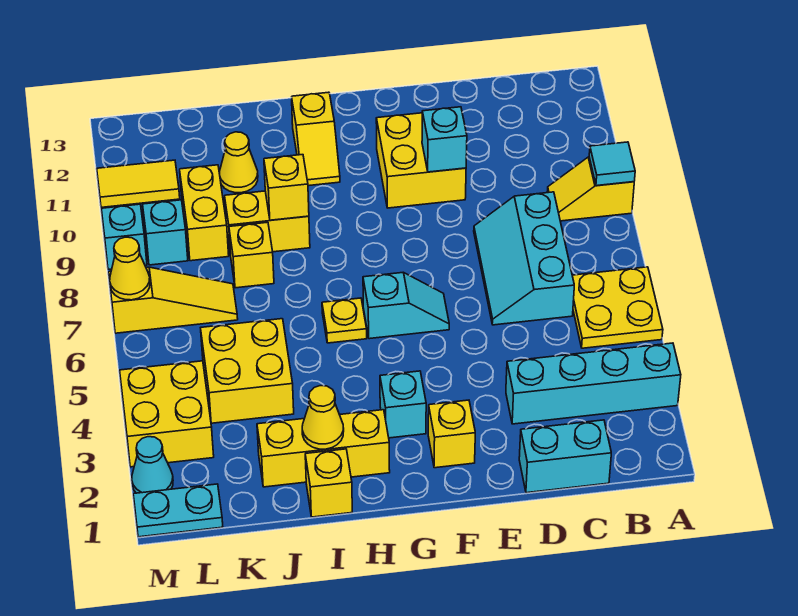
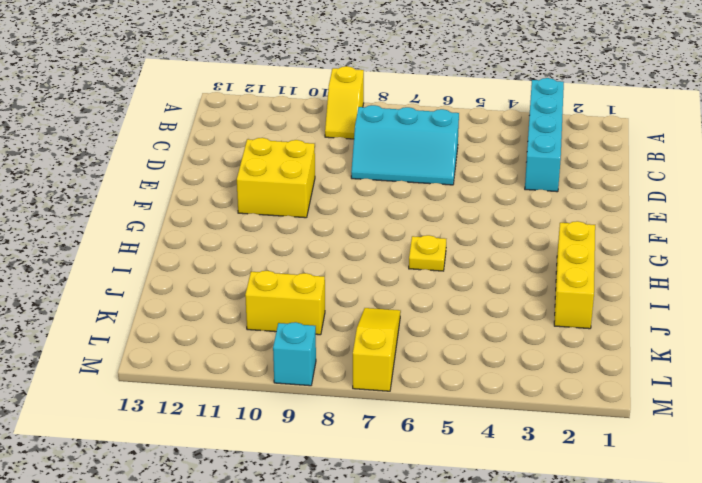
none -> yellow 2x2 plate [572,267,663,348]
none -> cyan 1x2 brick [519,420,611,493]
none -> yellow 1x1 brick [428,400,475,468]
none -> cyan 1x2 slope [363,272,449,339]

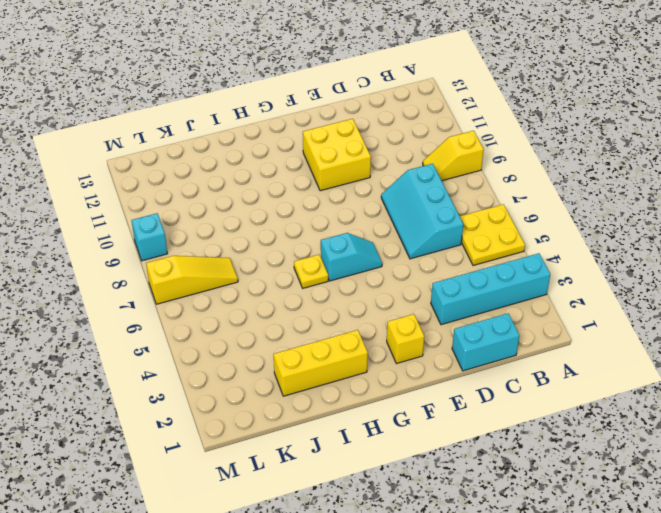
none -> cyan 1x1 brick [380,371,426,438]
none -> yellow 1x2 slope [292,92,340,186]
none -> yellow 1x1 brick [305,449,352,517]
none -> yellow 1x2 brick [225,191,310,254]

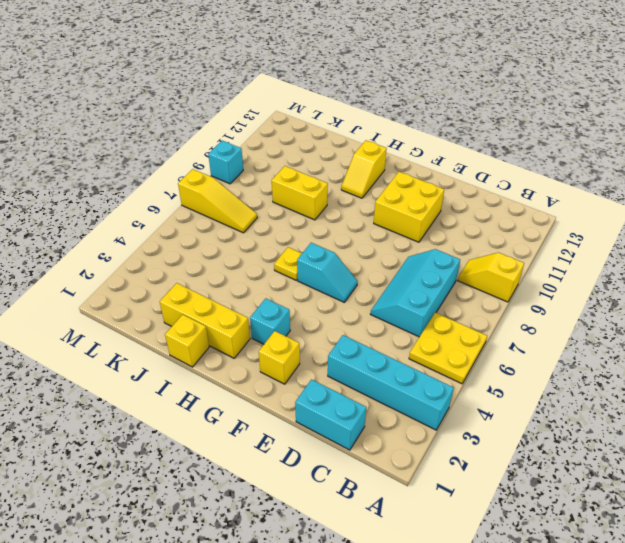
none -> yellow 2x2 brick [201,319,294,423]
none -> yellow 1x1 brick [229,222,274,288]
none -> yellow 1x1 cone [220,132,258,193]
none -> yellow 1x2 brick [180,165,229,261]

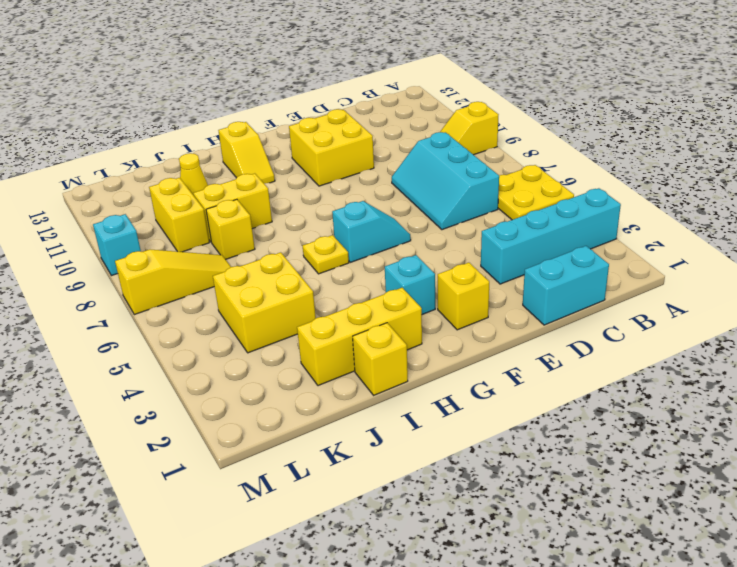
none -> cyan 1x2 plate [133,484,223,537]
none -> yellow 2x2 brick [120,361,214,467]
none -> cyan 1x1 brick [143,200,188,265]
none -> yellow 1x2 tile [97,160,180,207]

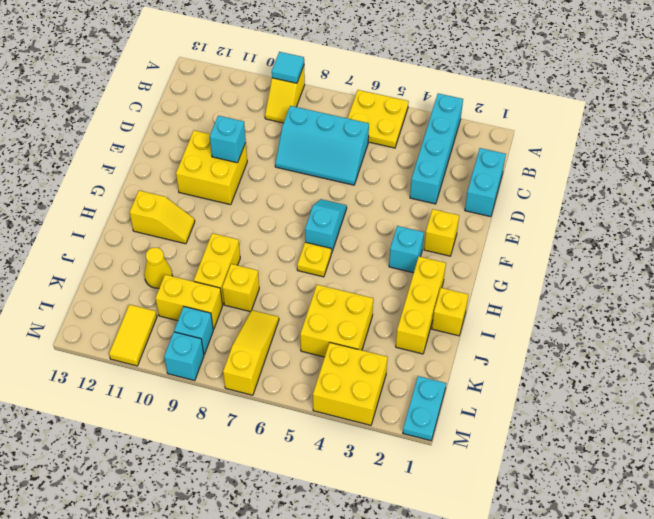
none -> cyan 1x1 cone [132,437,173,493]
none -> yellow 1x1 cone [302,386,344,449]
none -> yellow 1x1 brick [264,155,309,220]
none -> yellow 1x1 cone [109,237,150,300]

